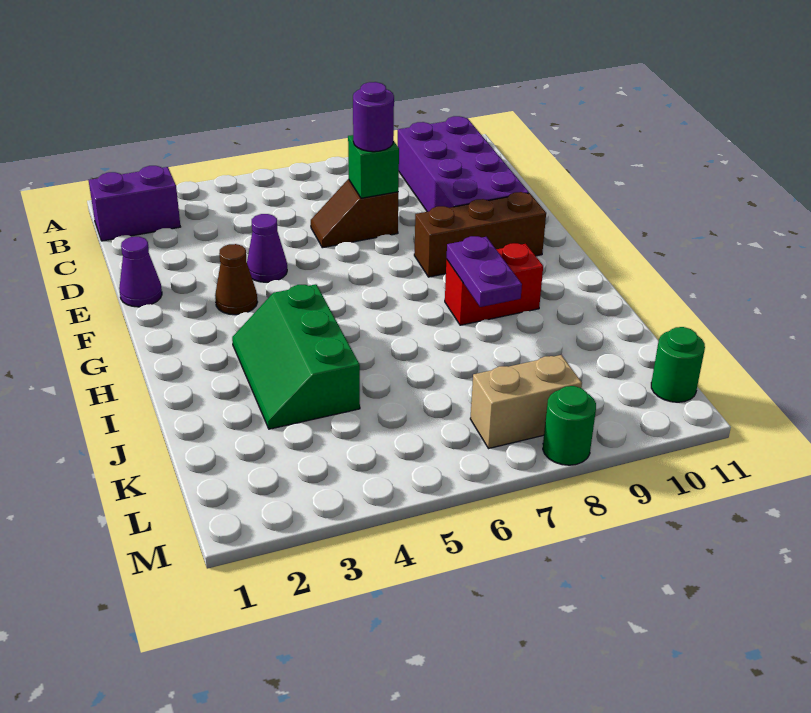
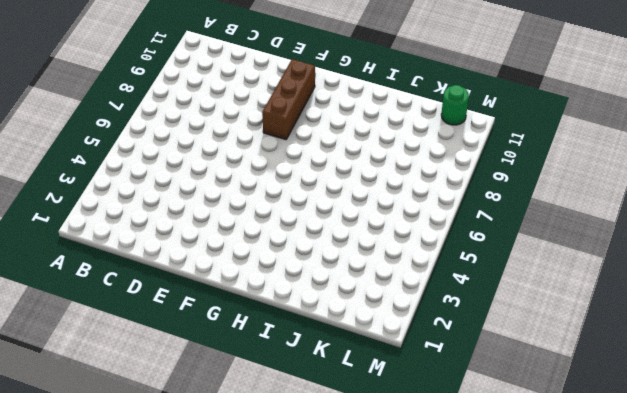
none -> purple 1x2 brick [89,166,180,241]
none -> purple 2x4 brick [398,116,529,212]
none -> brown 1x2 slope [311,179,398,248]

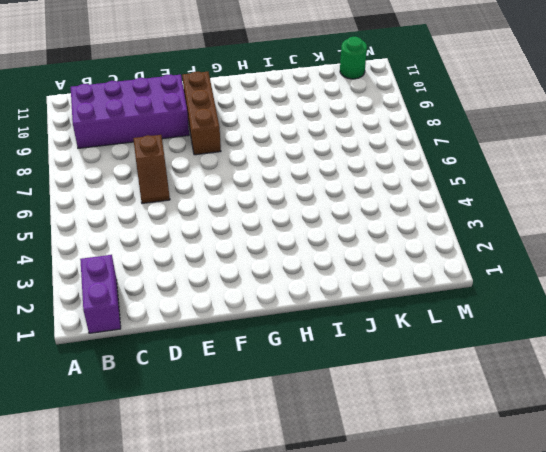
none -> purple 1x1 cone [119,237,162,307]
none -> purple 1x1 cone [247,214,287,282]
none -> brown 1x1 cone [215,244,257,315]

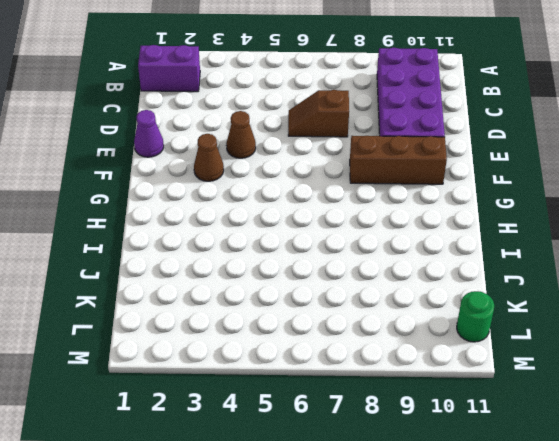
brown 1x1 cone [226,111,256,158] -> purple 1x1 cone [247,214,287,282]
none -> green 2x3 slope [232,284,360,429]
none -> red 1x2 brick [445,243,543,325]
none -> tan 1x2 brick [470,355,582,449]

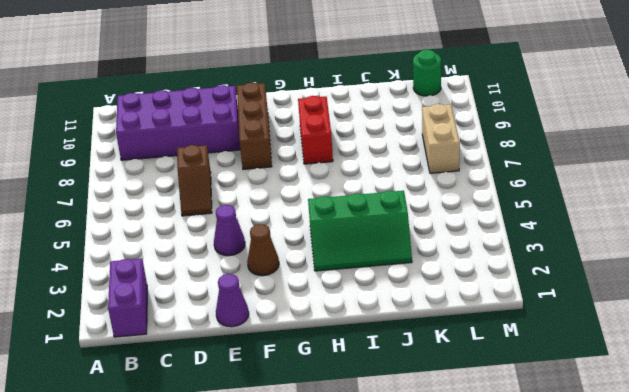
none -> green 1x1 round brick [543,386,596,465]
none -> green 1x1 brick [348,135,399,198]
none -> purple 1x2 plate [447,236,522,307]

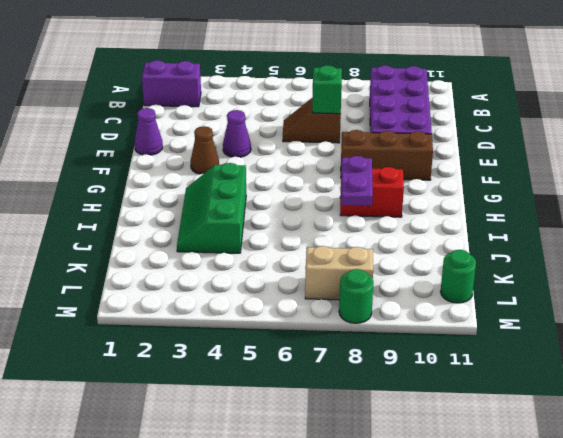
none -> purple 1x1 round brick [353,82,394,152]

